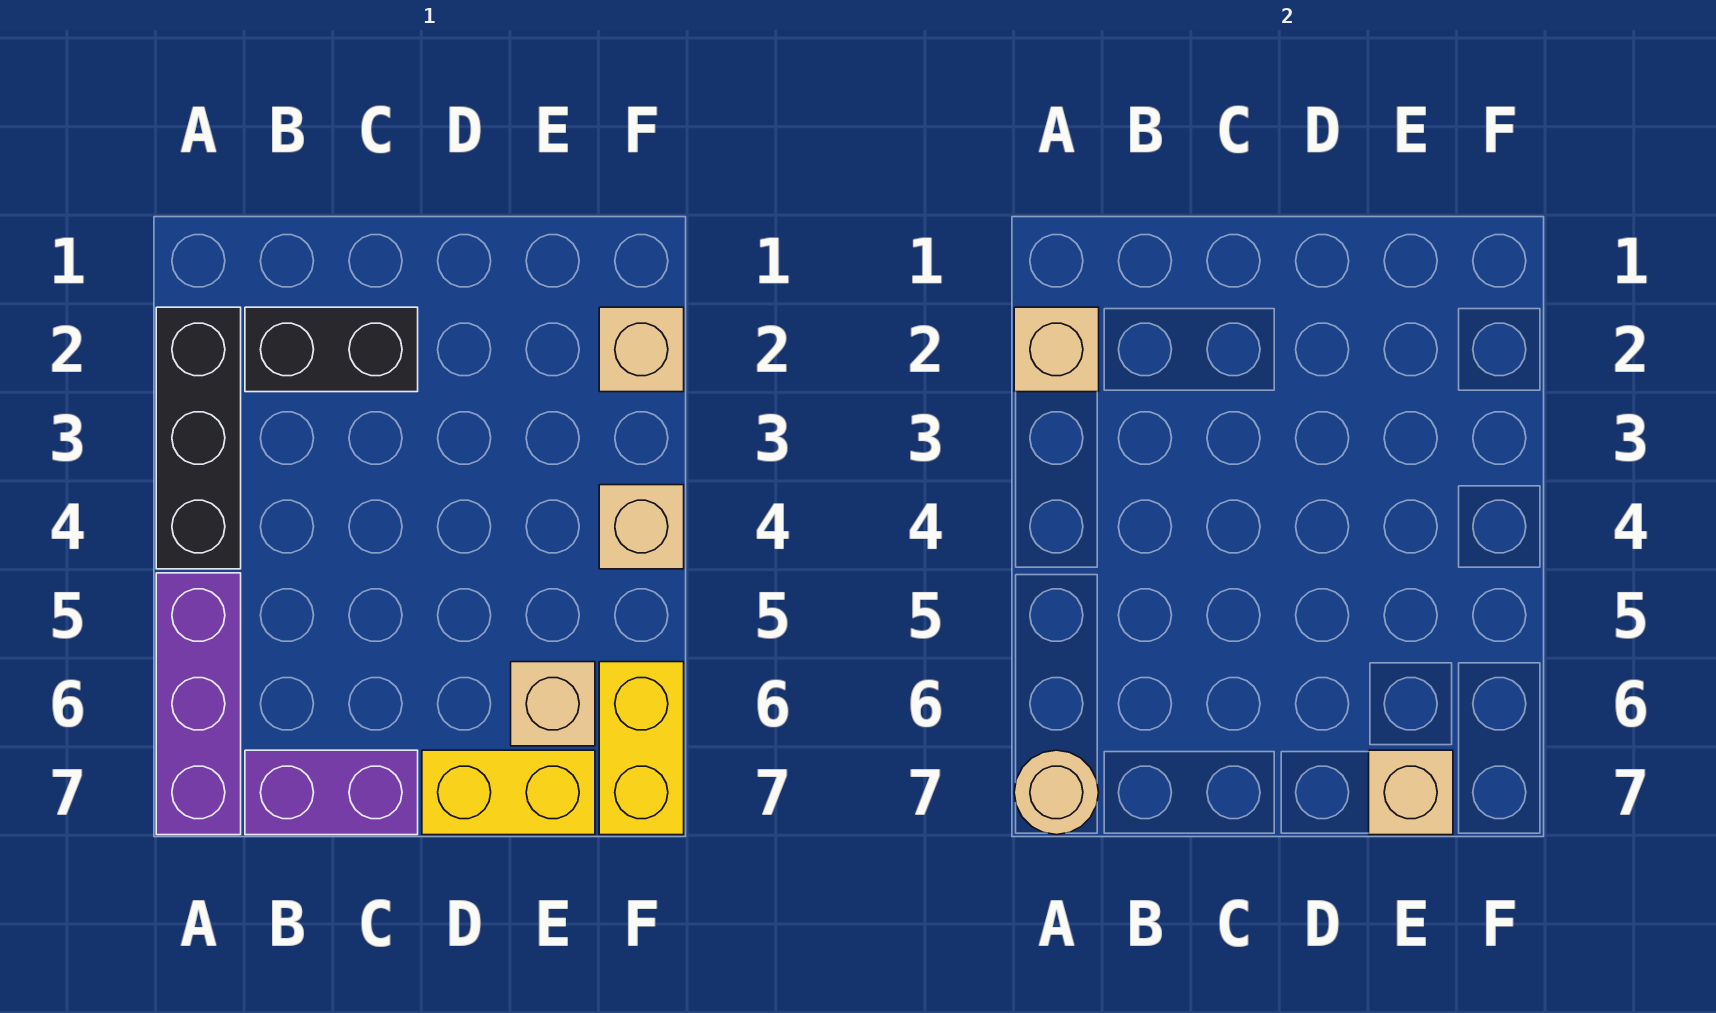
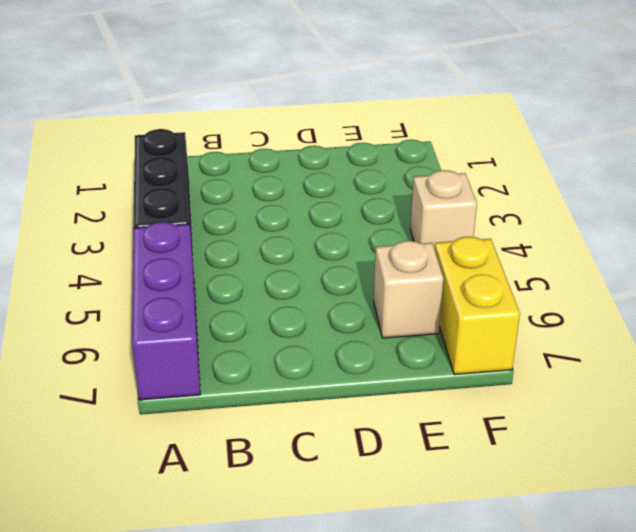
none -> black 1x2 brick [245,307,418,392]
none -> purple 1x2 brick [245,750,418,835]
none -> yellow 1x2 brick [422,750,595,835]

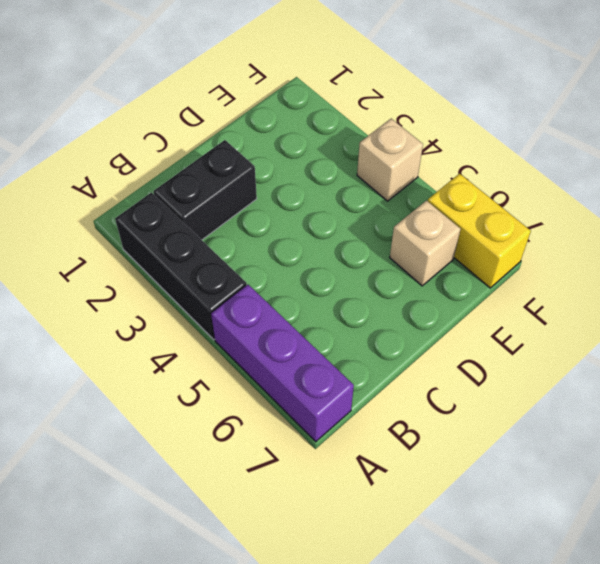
none -> purple 1x2 brick [245,750,418,835]
none -> yellow 1x2 brick [422,750,595,835]
none -> tan 1x1 brick [599,307,684,392]

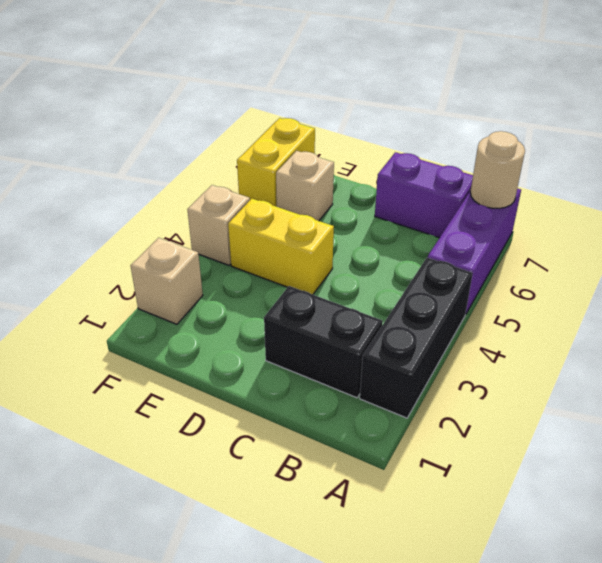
yellow 1x2 brick [228,199,334,295] -> yellow 1x2 brick moved to [422,750,595,835]
none -> tan 1x1 brick [1014,307,1099,392]
none -> tan 1x1 brick [1369,750,1453,835]

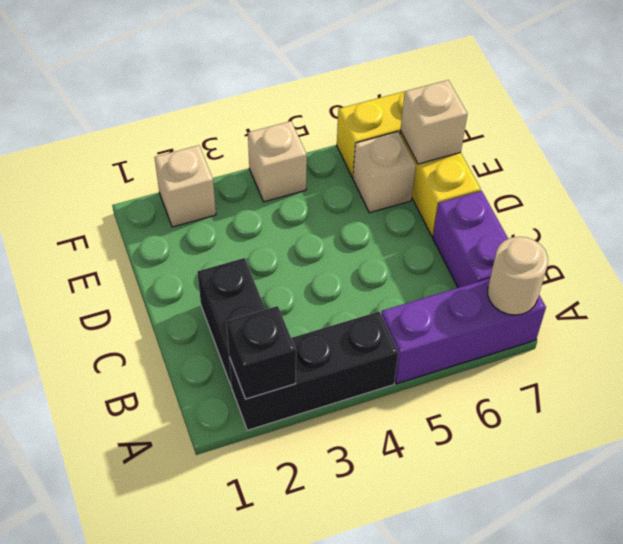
black 1x1 brick [227,306,296,399] -> tan 1x1 brick [1014,307,1099,392]

